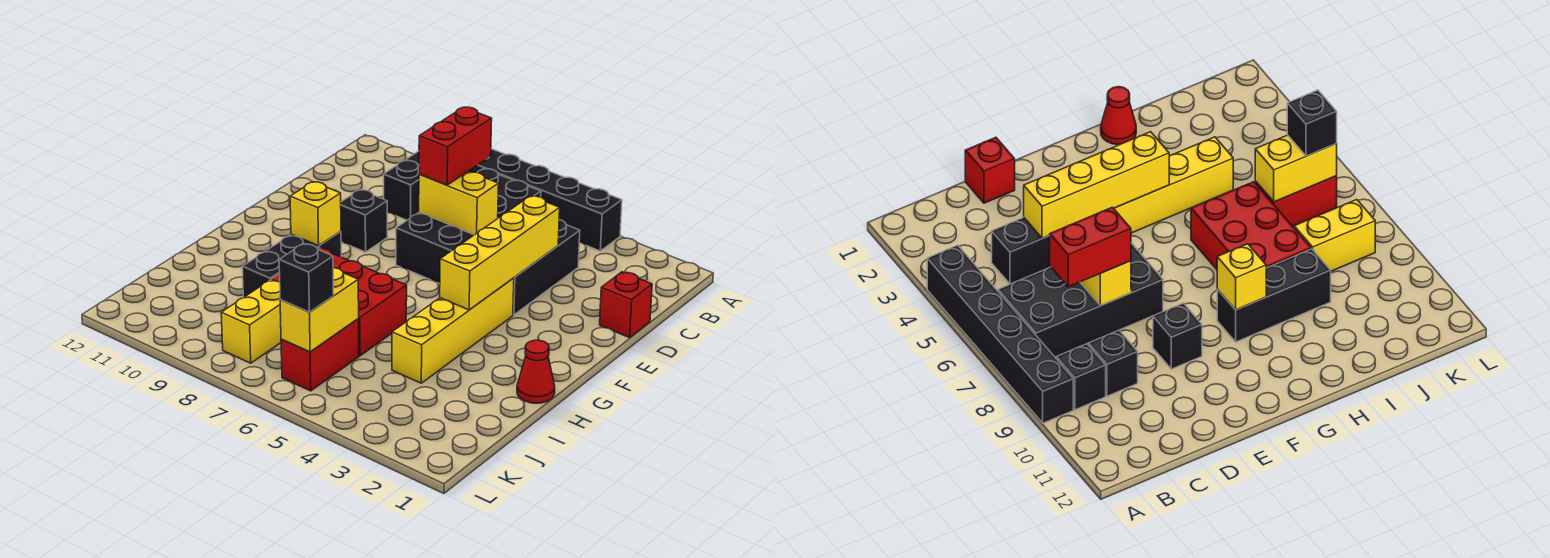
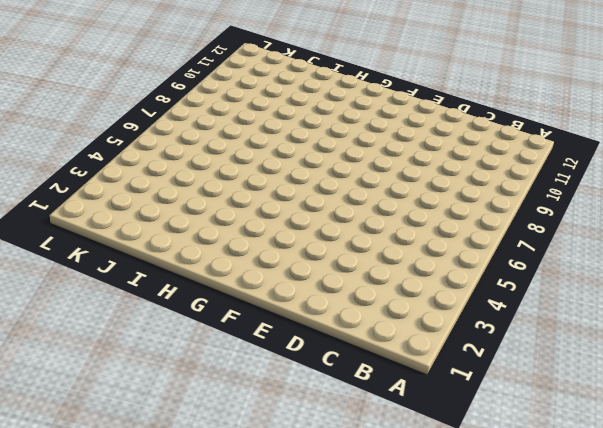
none -> black 1x6 brick [469,149,622,251]
none -> black 2x4 brick [396,169,541,284]
none -> black 1x1 brick [1056,344,1106,410]

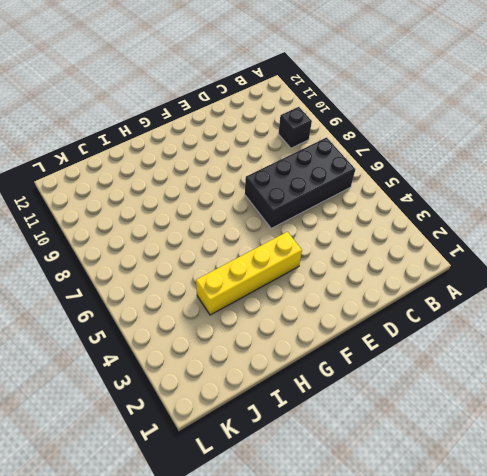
none -> black 1x6 brick [469,149,622,251]
none -> black 1x3 brick [513,220,580,315]
none -> black 1x1 brick [384,160,419,220]

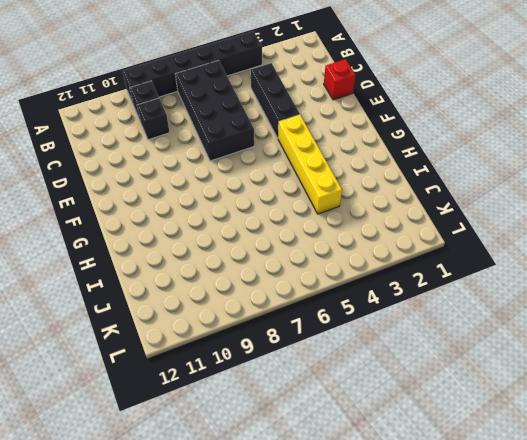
none -> black 1x1 brick [341,190,387,252]
none -> black 1x3 brick [242,231,341,298]
none -> red 1x1 cone [517,340,555,403]

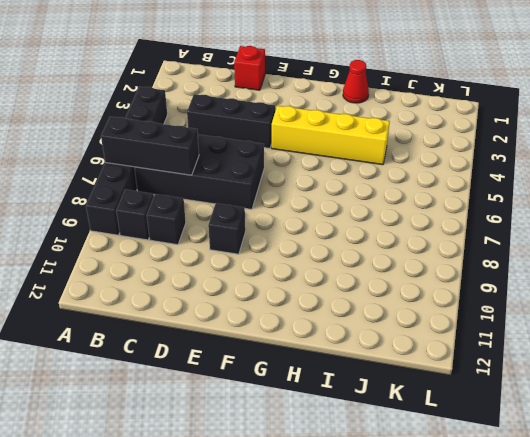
black 1x3 brick [101,117,199,175] -> black 1x3 brick moved to [242,231,341,298]
none -> red 2x3 brick [272,248,407,356]
none -> red 1x2 brick [281,319,359,391]
none -> yellow 1x2 brick [221,280,281,363]

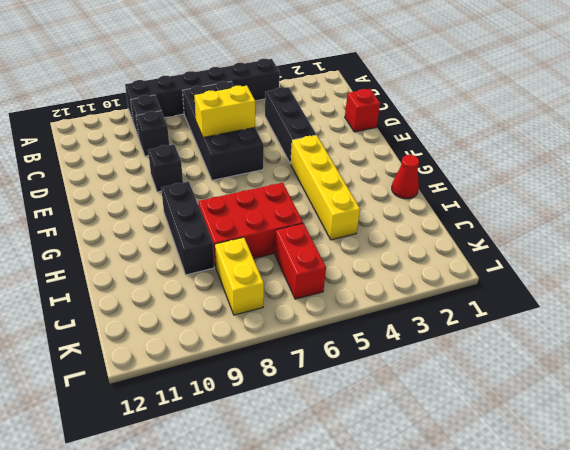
none -> yellow 1x4 brick [440,196,560,310]
none -> yellow 1x1 brick [290,182,341,246]
none -> yellow 1x2 brick [280,268,359,352]

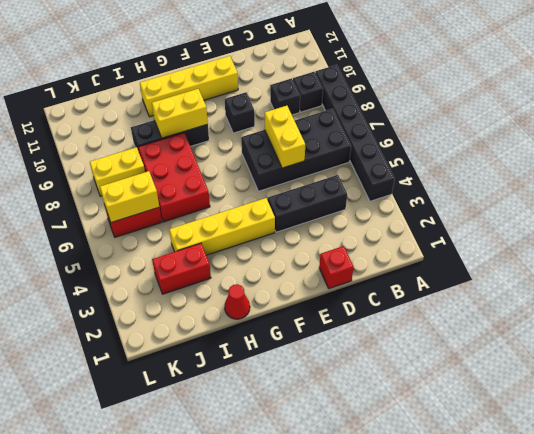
yellow 1x4 brick [140,56,238,117] -> yellow 1x4 brick moved to [440,196,560,310]
yellow 1x2 brick [152,89,208,138] -> yellow 1x1 brick [290,182,341,246]
red 1x2 brick [152,243,211,294] -> red 1x2 brick moved to [419,107,492,185]
none -> black 1x1 brick [279,243,334,312]

